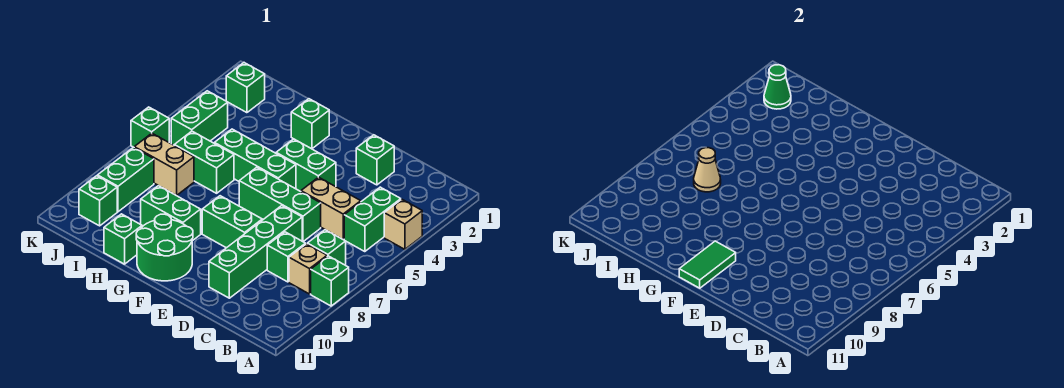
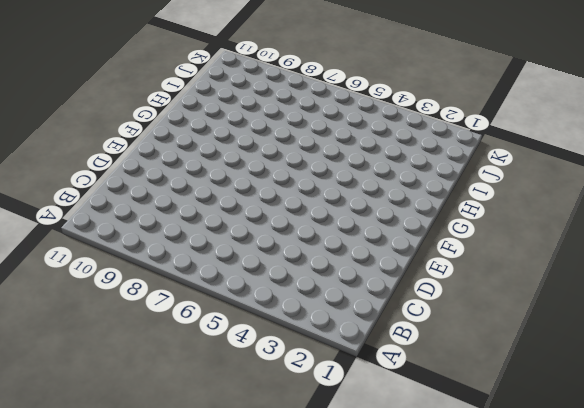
none -> tan 1x1 brick [384,199,422,249]
none -> green 1x1 brick [311,256,349,306]
none -> green 1x2 brick [344,187,401,252]

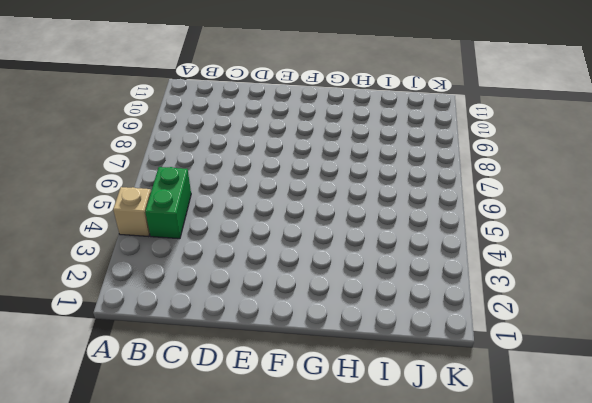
none -> green 1x1 brick [311,256,349,306]
none -> green 1x1 brick [307,230,346,265]
none -> tan 1x1 brick [289,244,327,294]

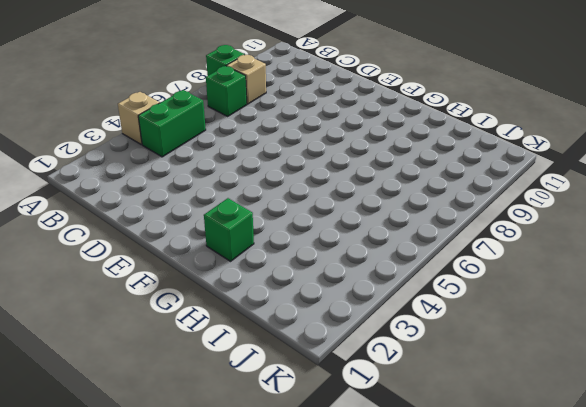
none -> tan 1x2 brick [301,177,361,239]
none -> green 1x1 brick [267,232,305,282]
none -> green 1x1 brick [356,135,394,185]

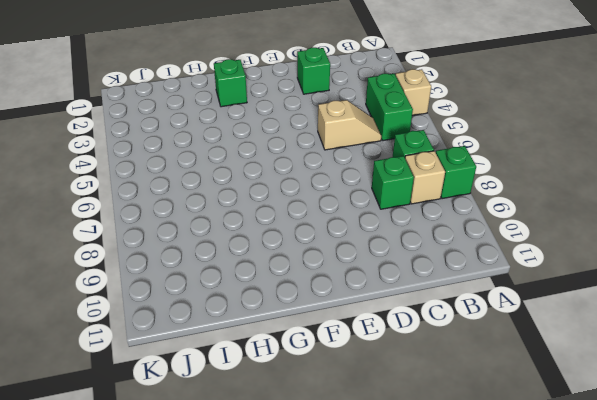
tan 1x2 slope [318,100,381,150] -> tan 1x2 brick [301,177,361,239]
none -> green 1x3 brick [239,167,321,242]
none -> green 1x4 brick [209,206,302,298]
none -> green 1x2 brick [276,139,336,192]

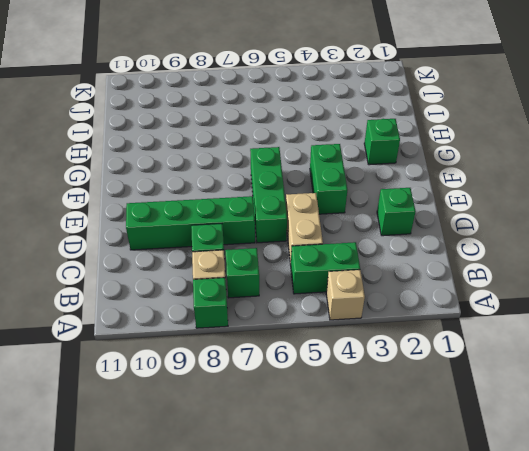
none -> green 1x2 brick [202,196,262,248]
none -> green 1x3 brick [214,129,296,189]
none -> green 2x2 round brick [136,214,193,281]

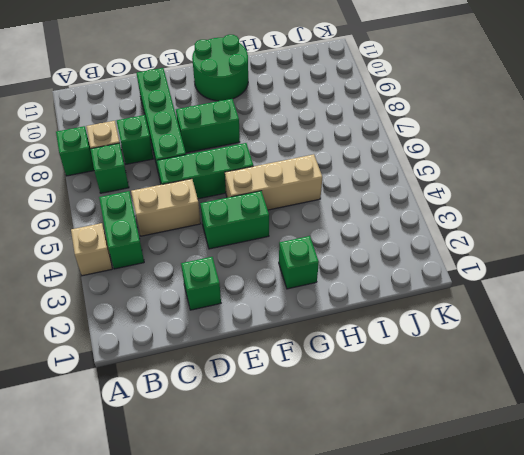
tan 1x3 brick [225,154,322,210] -> green 1x3 brick [214,129,296,189]
none -> green 1x2 brick [141,186,201,241]
none -> green 1x2 brick [174,131,234,193]
none -> green 1x1 brick [104,214,142,264]

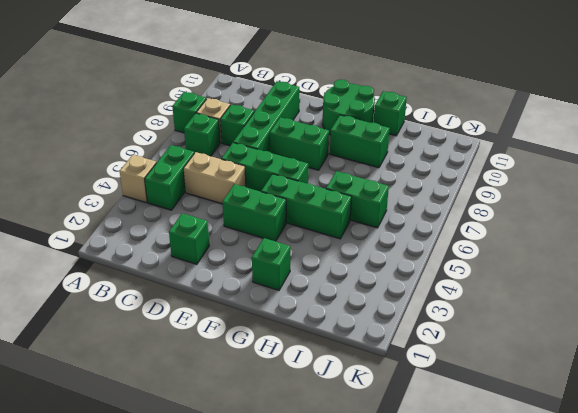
none -> tan 1x2 brick [134,133,194,196]
none -> green 1x1 brick [226,63,265,113]
none -> green 1x2 brick [171,91,228,145]

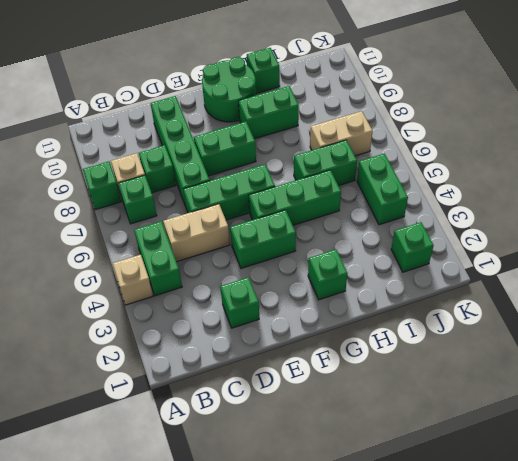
none -> green 1x2 brick [98,147,154,212]
none -> green 1x1 brick [79,176,117,226]
none -> green 1x1 brick [131,107,169,147]

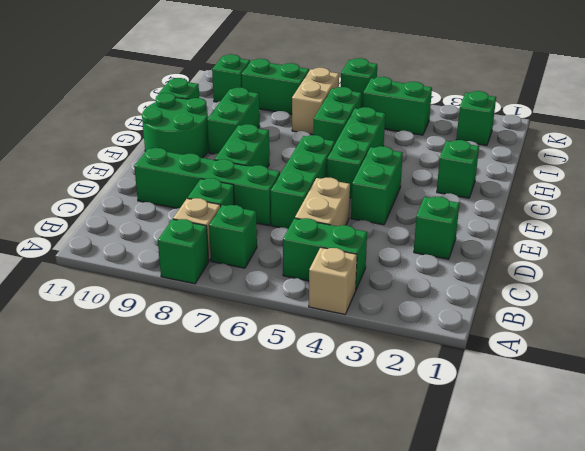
none -> green 1x2 tile [679,241,736,288]
none -> tan 1x1 cone [694,148,721,192]
none -> green 1x1 cone [764,65,791,109]

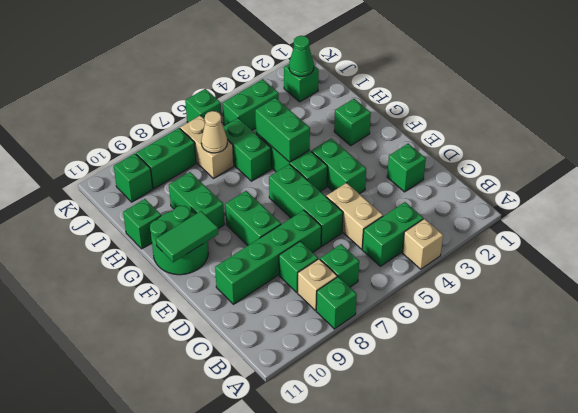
green 1x2 brick [255,98,310,162] -> none

